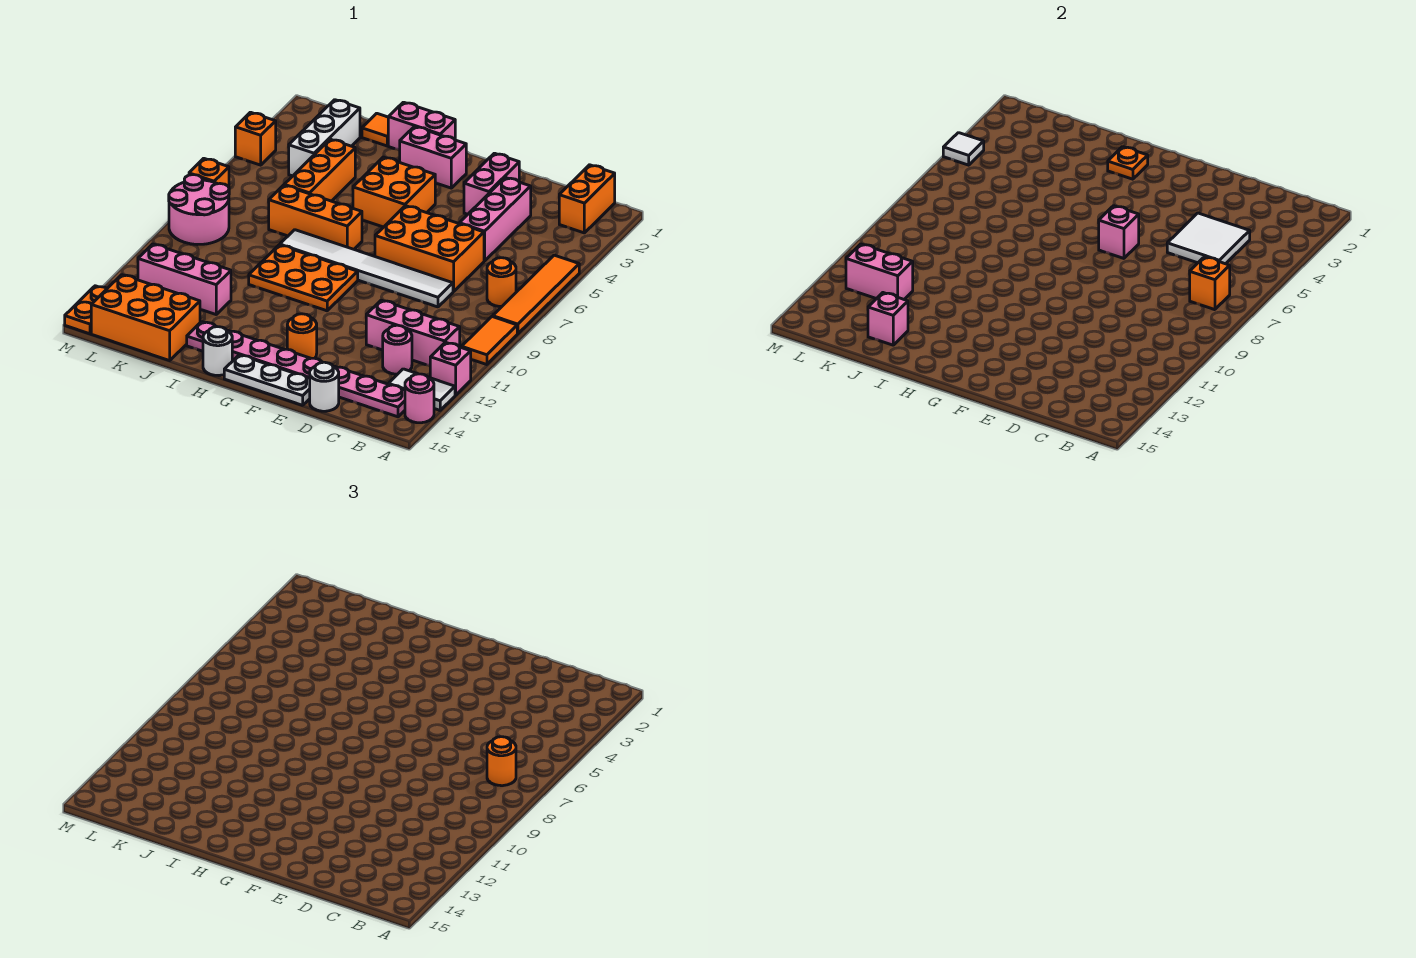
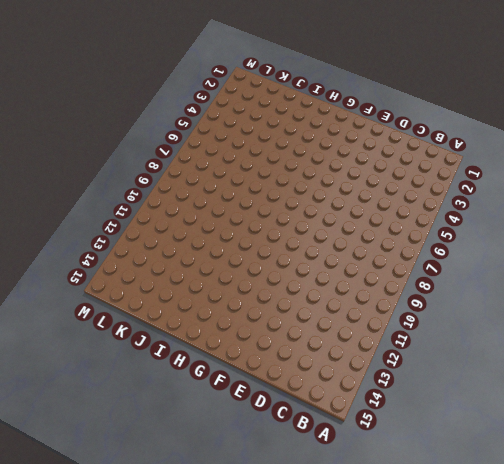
none -> orange 1x4 tile [493,255,579,334]
none -> orange 1x2 tile [462,317,517,365]
none -> pink 1x1 brick [430,342,471,395]
none -> white 1x2 tile [389,369,455,410]

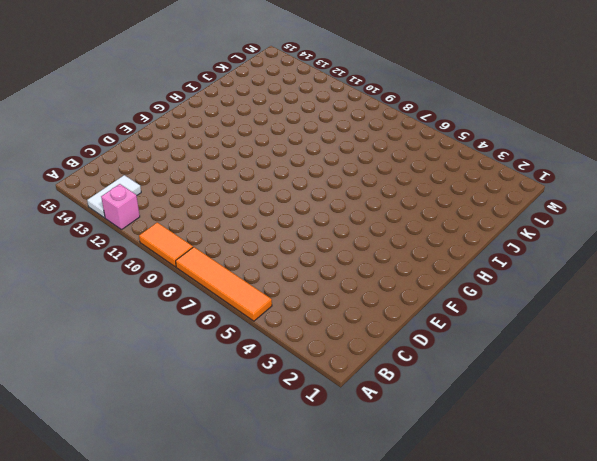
none -> pink 1x1 round brick [405,374,434,423]
none -> orange 1x2 brick [559,165,615,233]
none -> orange 1x1 round brick [487,258,516,307]
none -> pink 1x3 brick [366,300,460,366]

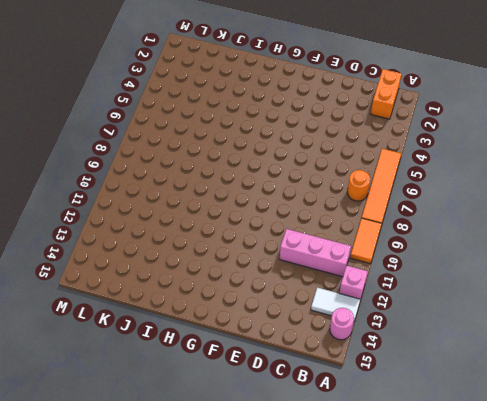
none -> pink 1x8 plate [187,322,405,417]
none -> pink 1x1 round brick [383,325,412,374]
none -> pink 1x3 brick [459,178,531,261]
none -> orange 2x3 brick [375,206,484,292]

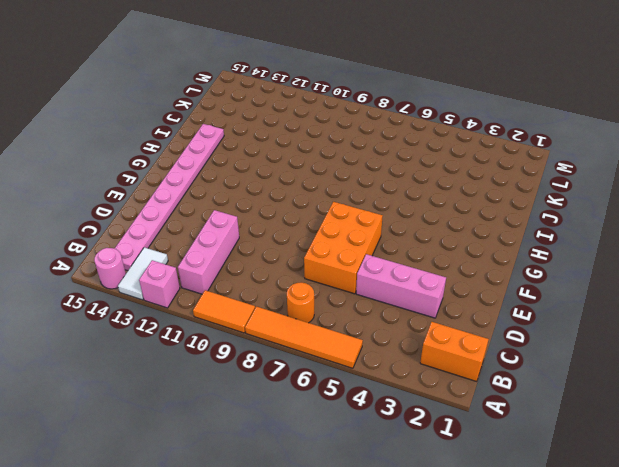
none -> pink 1x1 round brick [383,325,412,374]
none -> white 1x6 tile [280,230,453,307]
none -> white 1x1 round brick [310,362,339,411]
none -> pink 1x2 brick [464,153,519,214]

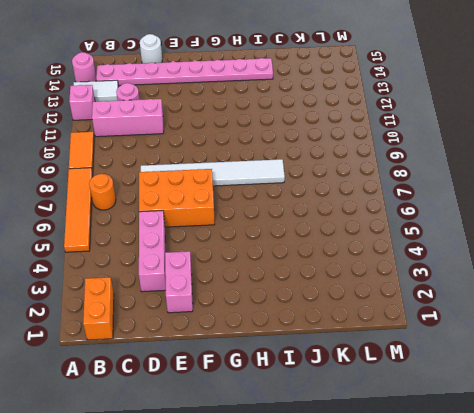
none -> white 1x3 plate [224,355,310,405]
none -> orange 1x1 round brick [287,314,317,358]
none -> pink 1x2 brick [400,127,466,188]
none -> orange 2x2 brick [353,157,435,227]

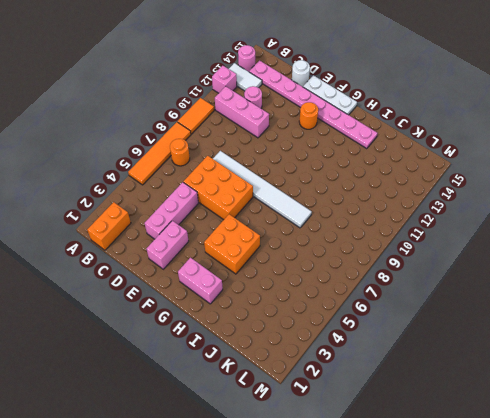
none -> orange 2x3 plate [249,245,358,311]
none -> pink 1x2 brick [388,102,455,150]
none -> orange 1x3 brick [269,185,362,249]
none -> white 1x1 round brick [203,327,232,375]

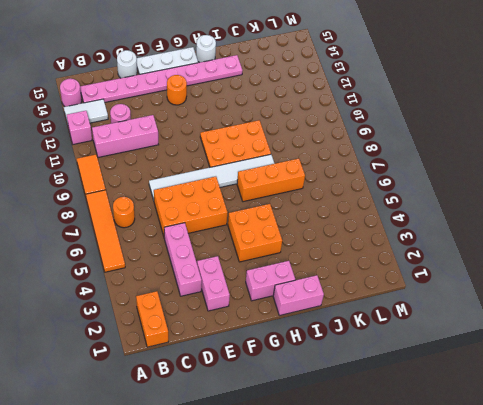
none -> orange 1x1 tile [362,113,388,146]
none -> orange 1x3 brick [284,139,355,201]
none -> pink 1x3 brick [138,244,231,314]
none -> orange 2x3 brick [91,275,200,361]

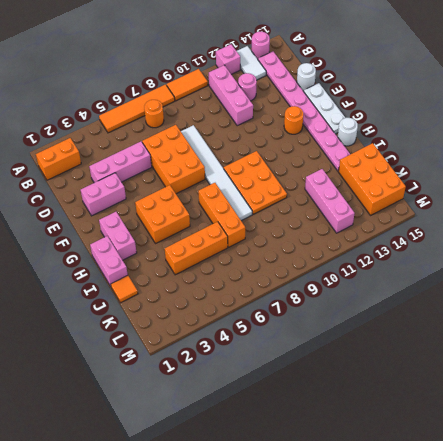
none -> white 1x3 brick [289,100,360,176]
none -> pink 2x2 round brick [169,175,229,245]
none -> orange 1x1 brick [235,112,276,165]
none -> orange 1x1 brick [189,158,229,187]

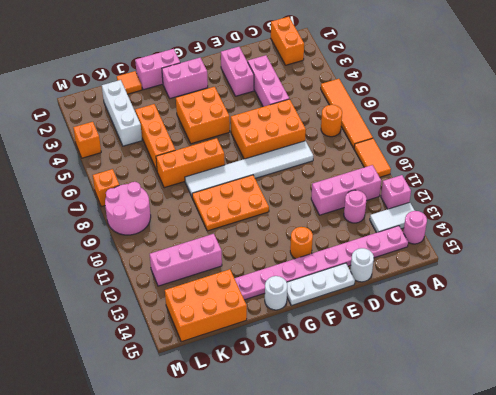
none -> orange 1x2 plate [65,286,107,334]
none -> orange 1x1 brick [1190,257,1230,310]
none -> white 2x2 tile [1167,213,1250,264]
none -> pink 1x1 brick [1099,206,1139,258]

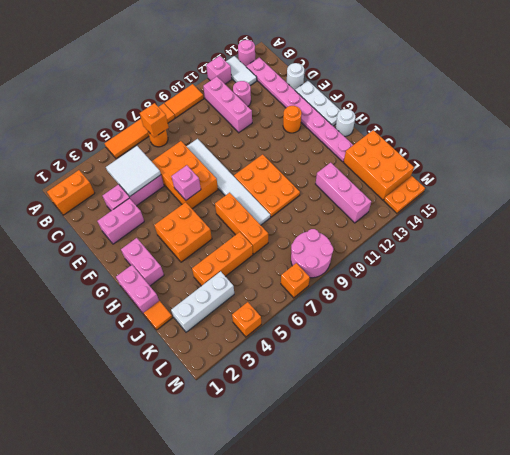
none -> orange 1x1 plate [1108,147,1148,179]
none -> pink 1x1 brick [868,293,908,345]
none -> pink 1x2 brick [846,244,913,299]
none -> white 1x1 tile [943,133,984,165]

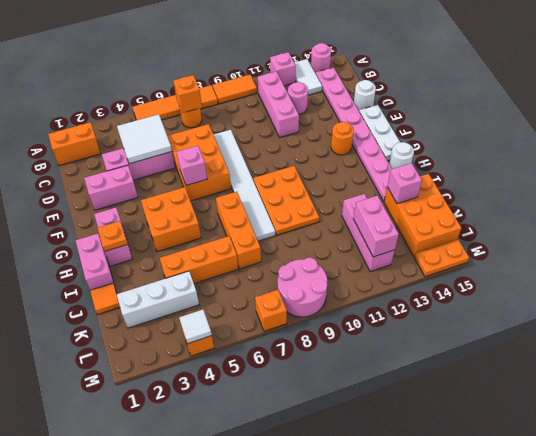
none -> orange 1x1 round brick [487,737,516,786]

